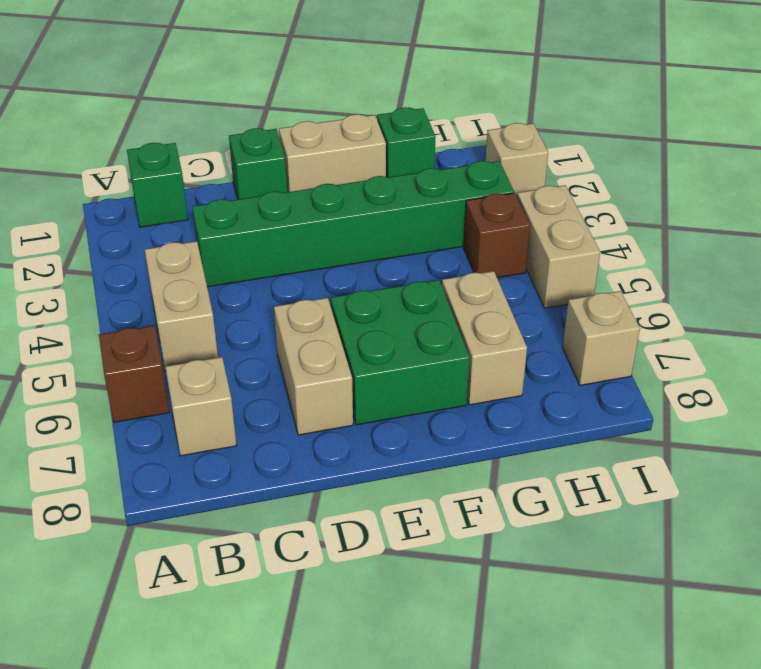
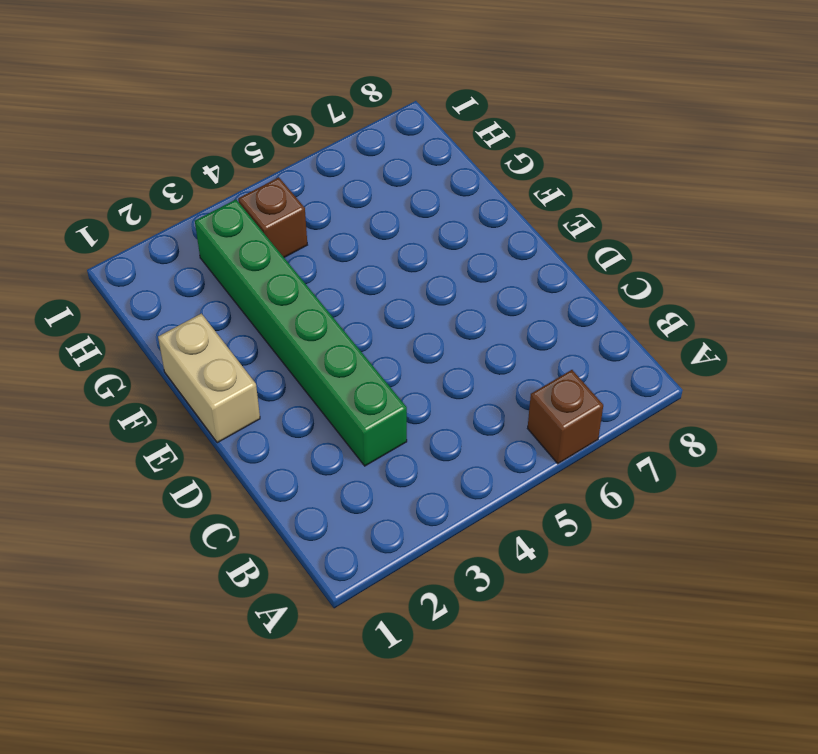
none -> green 1x1 brick [127,143,188,227]
none -> tan 1x2 brick [145,241,218,371]
none -> tan 1x1 brick [165,357,237,456]

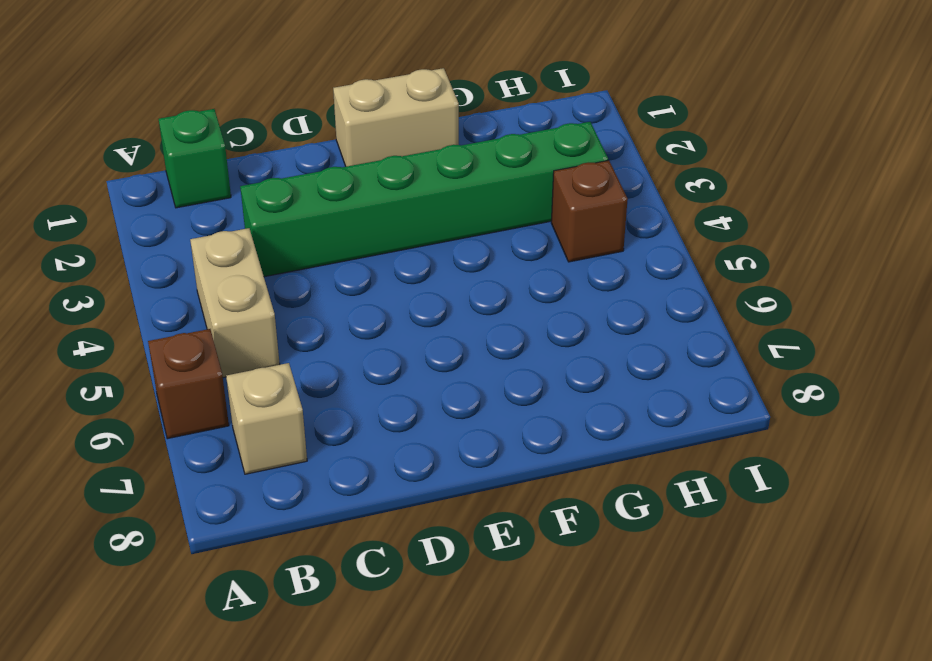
none -> green 1x1 brick [229,128,287,199]
none -> tan 1x2 brick [274,298,353,435]
none -> green 2x2 brick [331,280,470,425]

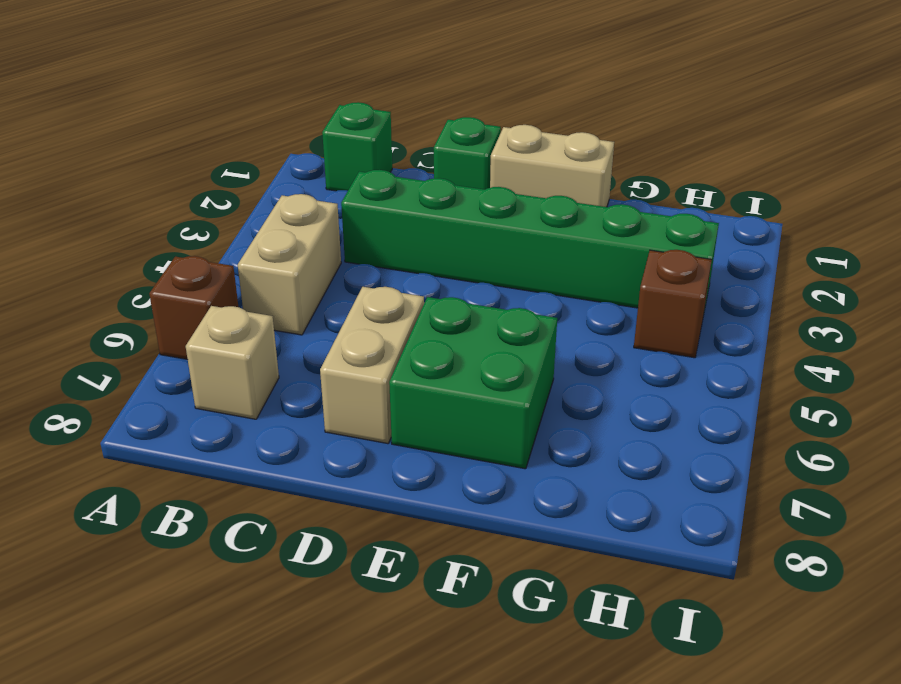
none -> green 1x1 brick [377,107,435,177]
none -> tan 1x2 brick [442,271,527,405]
none -> tan 1x1 brick [485,123,548,196]

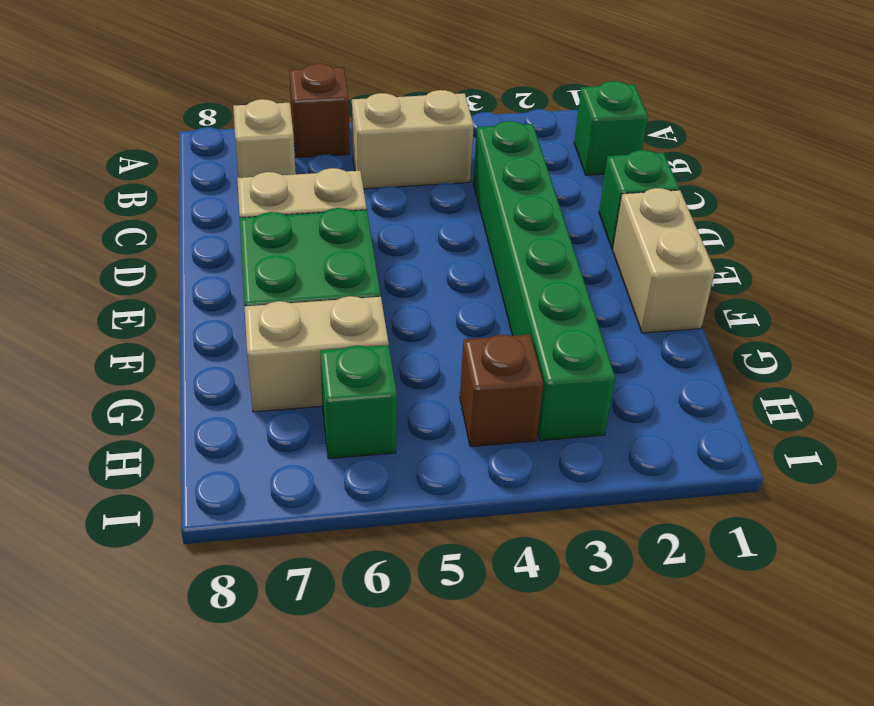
green 1x1 brick [320,345,397,459] -> green 1x1 brick moved to [377,107,435,177]
none -> tan 1x1 brick [485,123,548,196]
none -> tan 1x2 brick [517,185,600,308]
none -> tan 1x1 brick [562,291,640,385]

